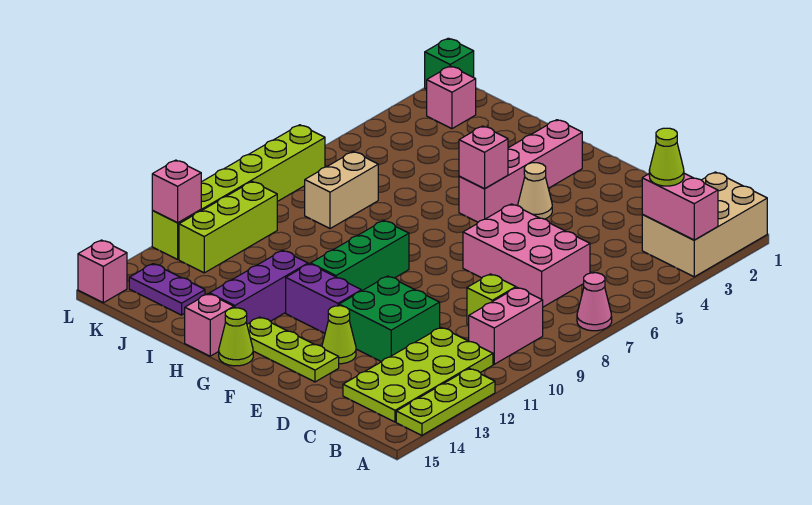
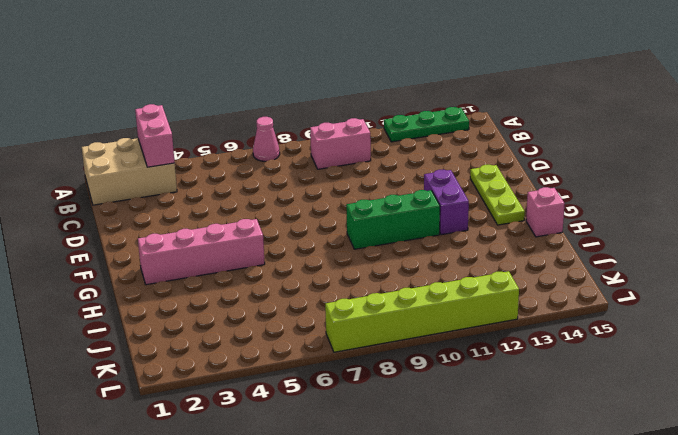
green 1x3 plate [384,107,469,142] -> lime 1x3 plate [396,369,495,435]
none -> lime 2x4 plate [343,327,493,422]
none -> pink 2x3 brick [463,204,590,307]
none -> lime 1x1 brick [467,274,516,325]

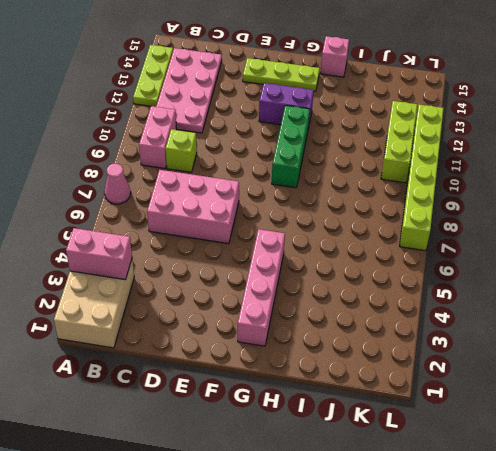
pink 2x4 plate [156,48,222,133] -> lime 2x4 plate [343,327,493,422]
none -> green 2x2 brick [339,276,440,362]
none -> lime 1x1 cone [322,306,356,364]
none -> tan 1x1 cone [518,163,552,219]

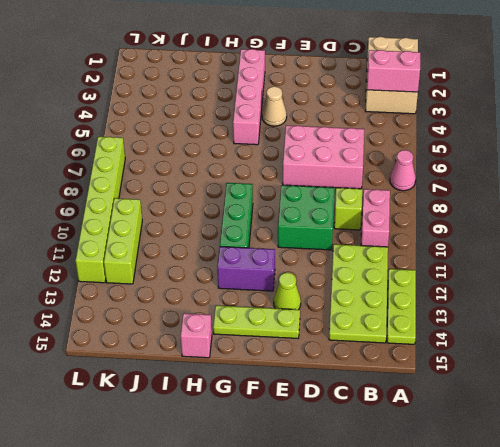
green 2x2 brick [278,185,335,250] -> green 2x2 brick moved to [339,276,440,362]
none -> lime 1x1 cone [219,308,253,366]
none -> purple 1x3 brick [210,250,308,324]
none -> tan 1x2 brick [305,152,378,229]

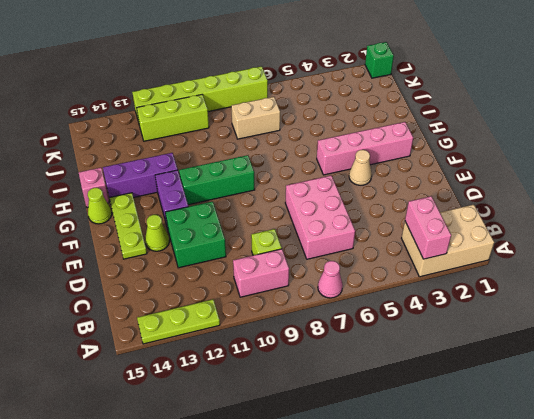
none -> lime 2x4 plate [343,327,493,422]
none -> purple 1x2 plate [129,264,205,315]
none -> pink 1x1 brick [427,66,476,129]

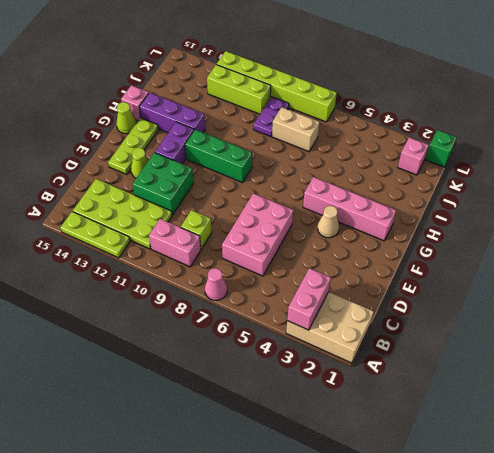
purple 1x2 plate [253,97,289,137] -> purple 1x2 plate moved to [129,264,205,315]
none -> pink 1x1 brick [78,240,127,303]
none -> pink 1x1 brick [459,126,508,189]
none -> pink 1x1 brick [152,160,201,223]

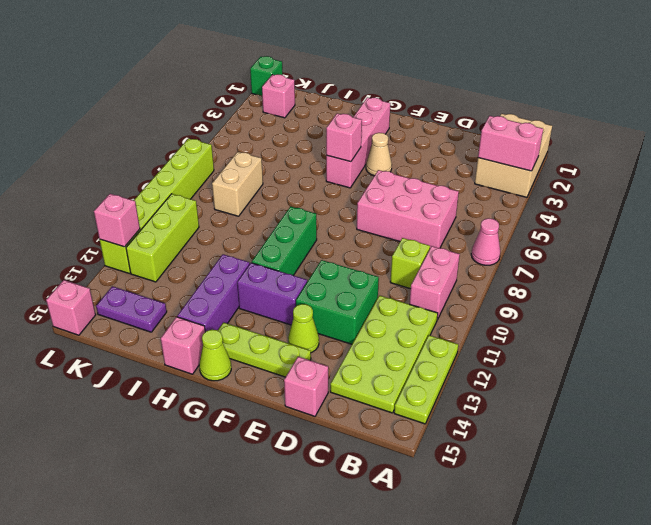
pink 1x1 brick [284,357,328,416] -> none
none -> lime 1x1 cone [649,128,684,186]

